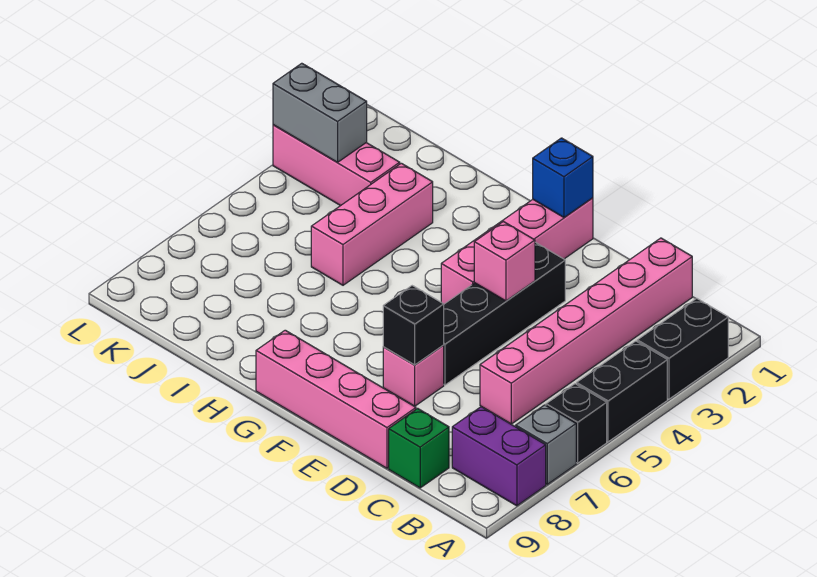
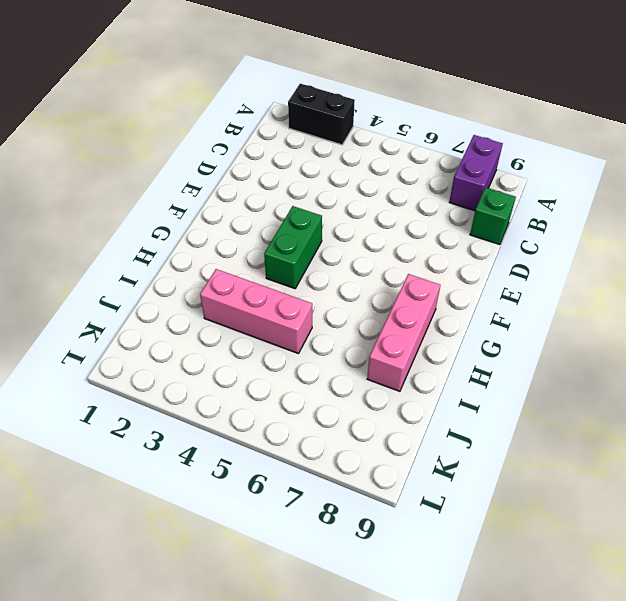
green 1x2 brick [264,206,322,289] -> pink 1x4 brick [441,198,593,304]
pink 1x3 brick [367,274,440,391] -> pink 1x3 brick moved to [273,125,400,206]
none -> black 1x2 brick [577,341,667,442]
none -> black 1x1 brick [546,384,607,463]
none -> grey 1x1 brick [516,405,576,484]

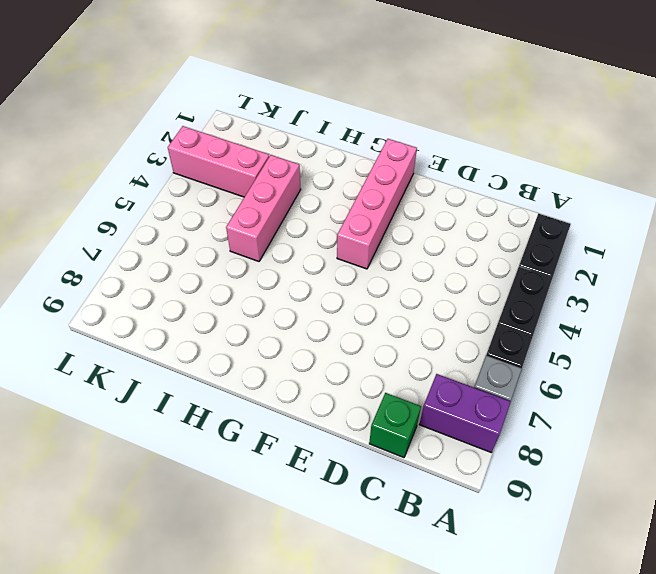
none -> pink 1x6 brick [480,238,692,424]
none -> pink 1x4 brick [256,330,416,468]
none -> black 1x4 brick [444,242,565,385]

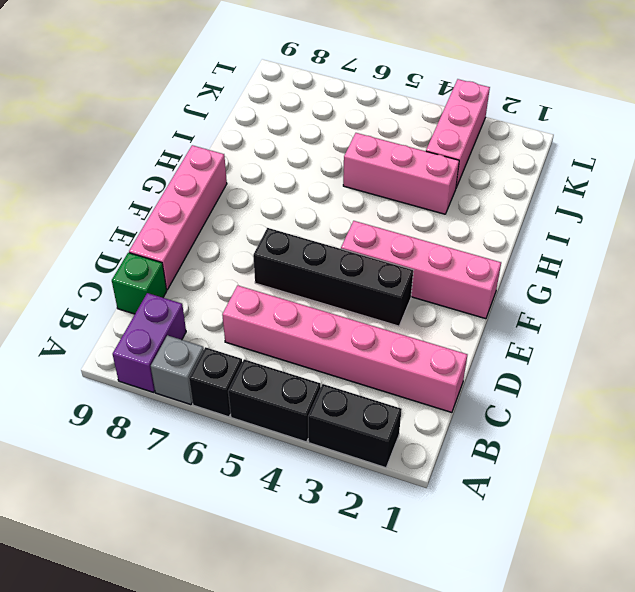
none -> pink 1x1 brick [383,345,444,406]
none -> pink 1x1 brick [474,222,535,301]
none -> black 1x1 brick [383,286,444,365]

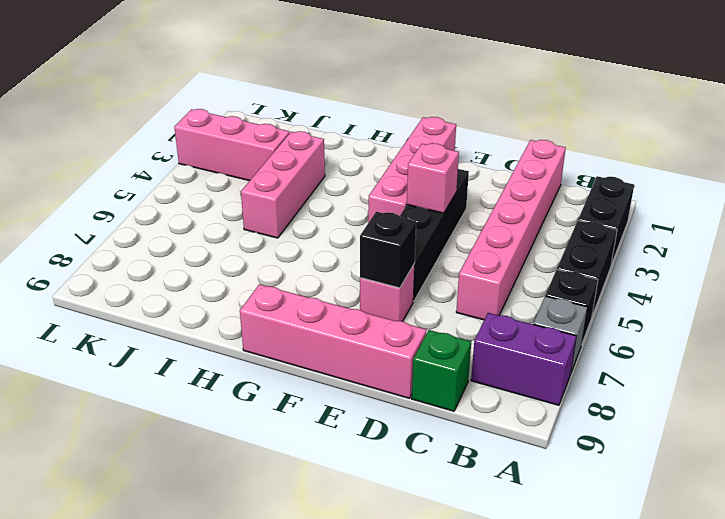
none -> blue 1x1 brick [533,138,593,218]
none -> grey 1x2 brick [273,63,367,162]

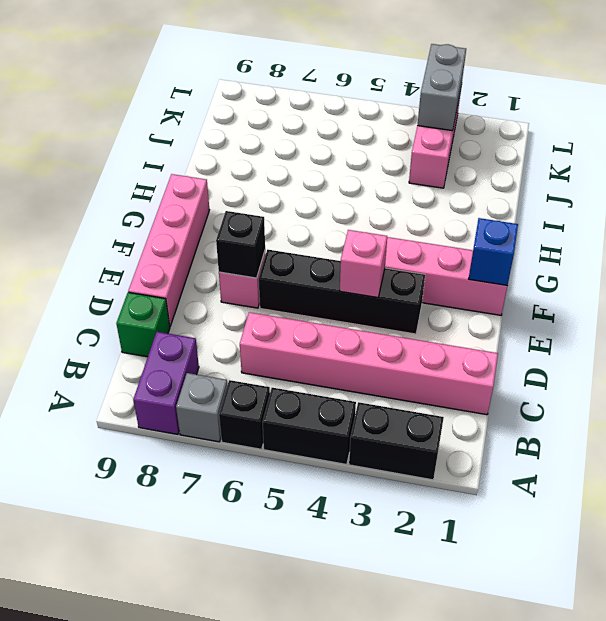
none -> pink 1x3 brick [311,163,433,285]

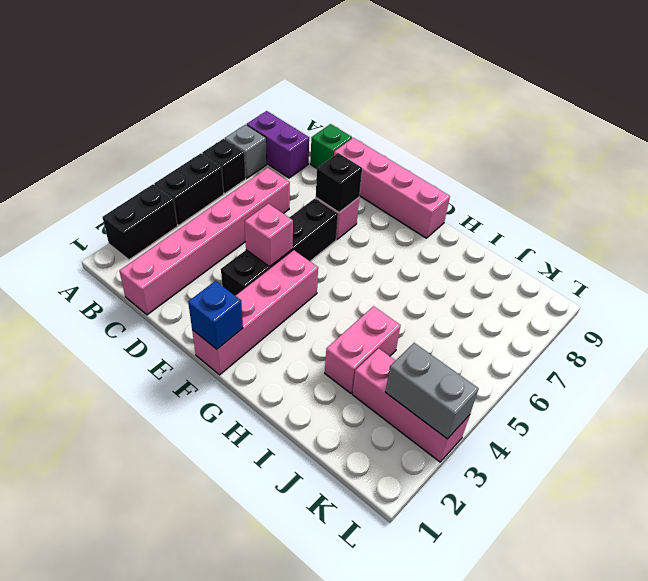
pink 1x2 brick [325,306,401,393] -> pink 1x3 brick [311,163,433,285]

